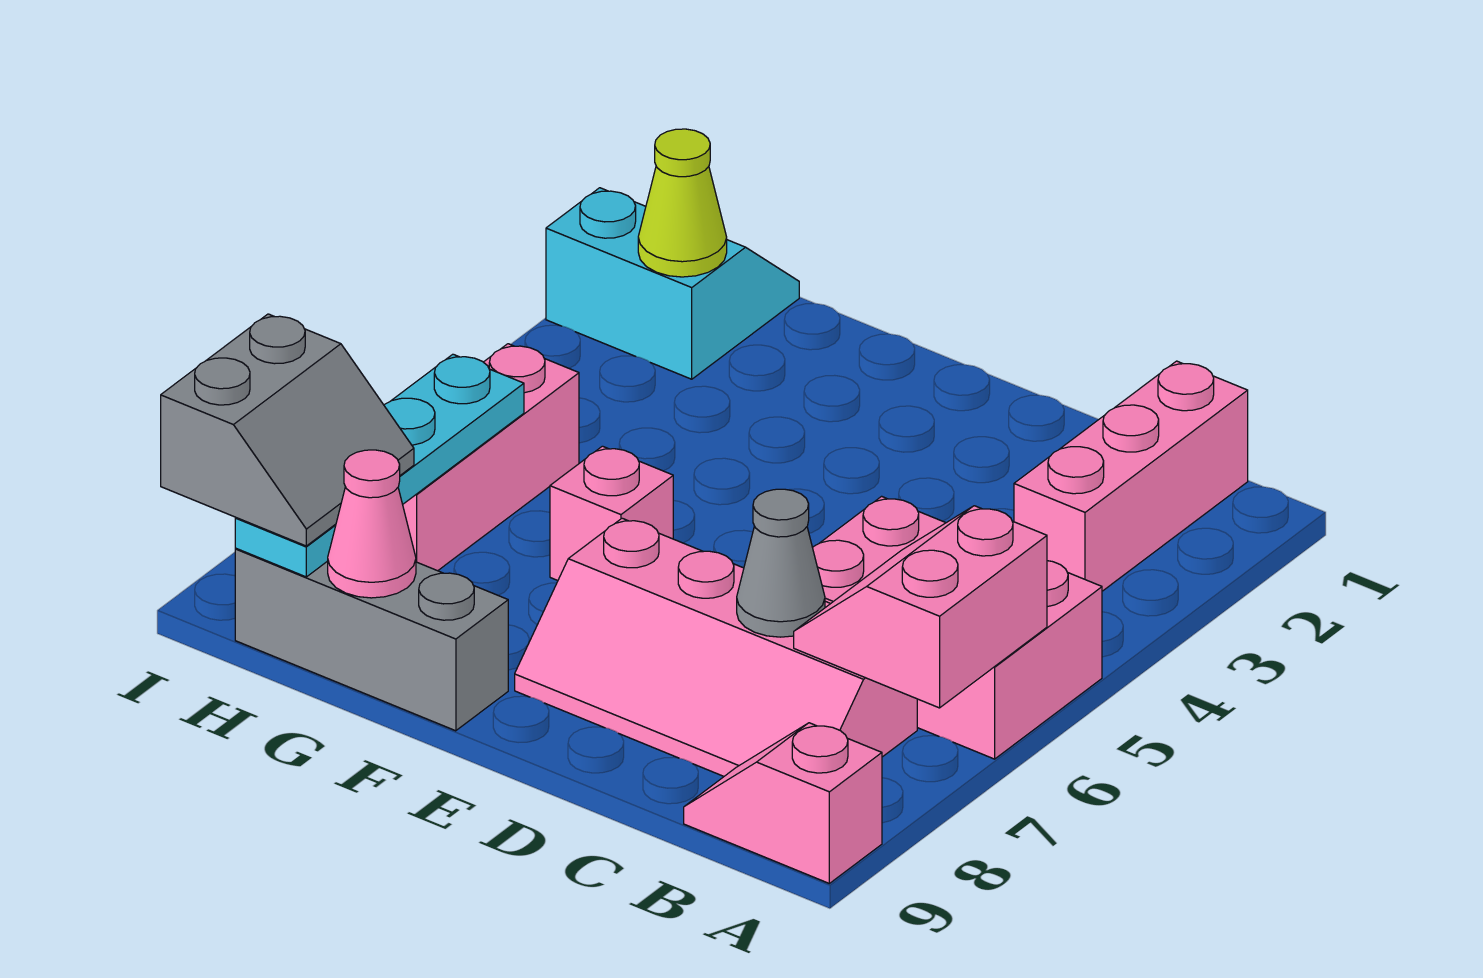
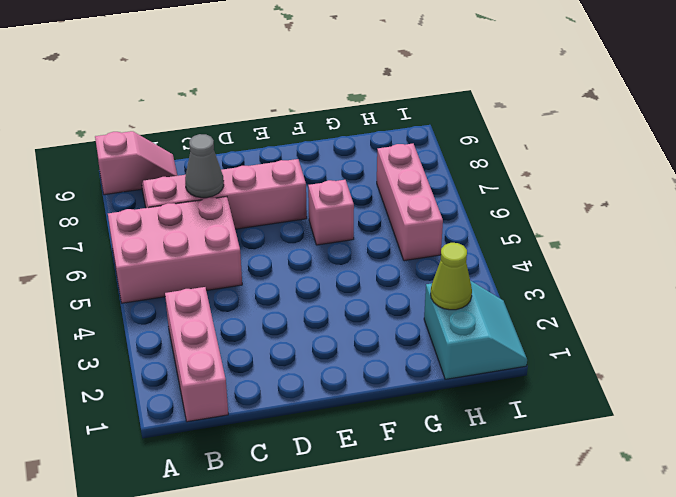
cyan 2x2 slope [424,281,527,379] -> cyan 2x2 slope turned to [546,188,799,379]
none -> grey 1x3 brick [235,549,508,731]
none -> pink 2x2 slope [794,506,1047,708]
none -> pink 1x1 cone [328,450,416,598]

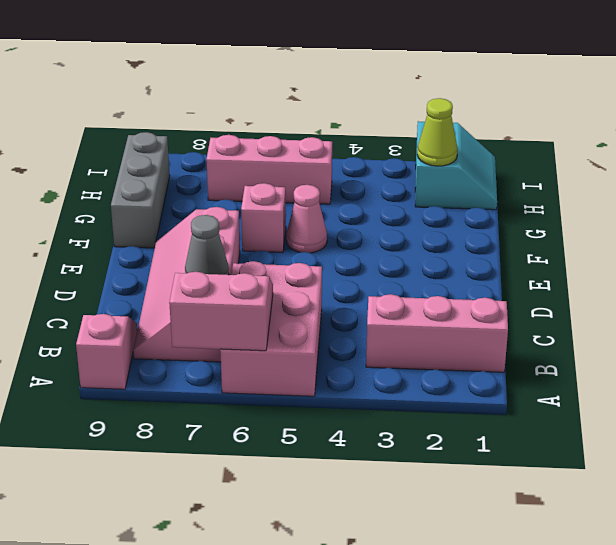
pink 1x1 cone [286,185,327,253] -> pink 1x1 cone moved to [328,450,416,598]
none -> cyan 1x4 plate [235,354,524,577]
none -> grey 2x2 slope [161,314,414,546]

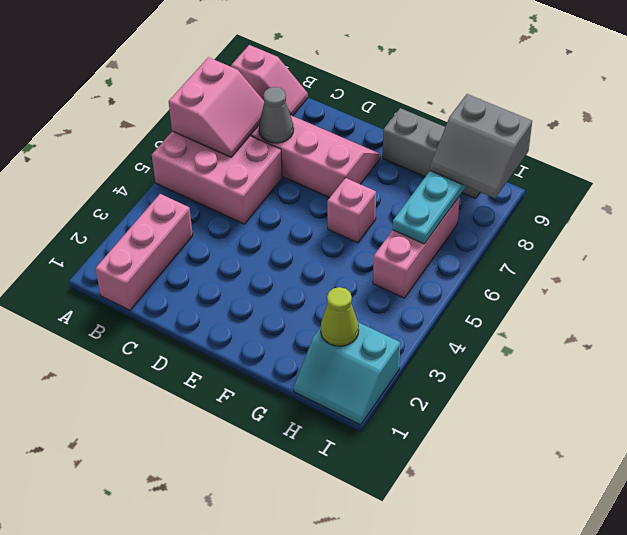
grey 2x2 slope [430,94,532,198] -> grey 2x2 slope turned to [161,314,414,546]
none -> pink 1x1 cone [328,450,416,598]

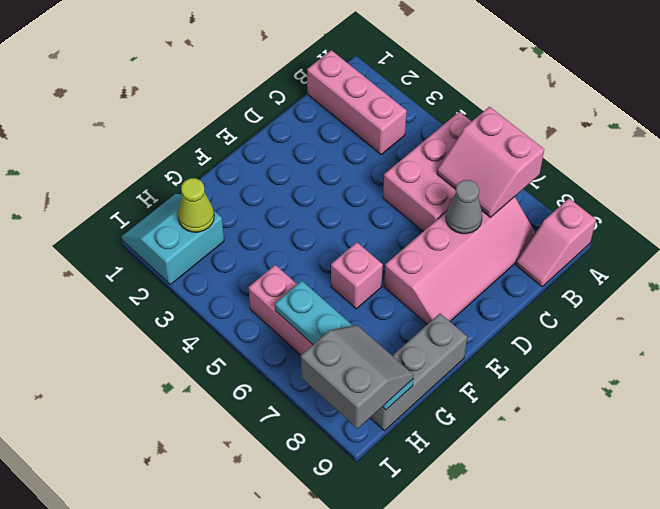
none -> pink 1x1 cone [328,450,416,598]

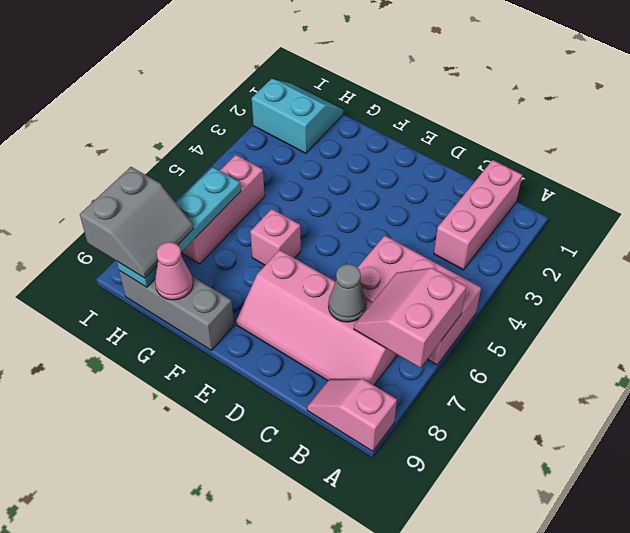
none -> lime 1x1 cone [638,129,727,277]

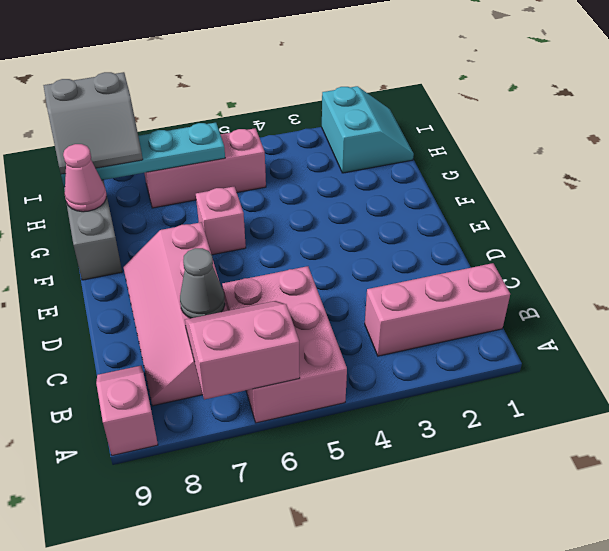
none -> lime 1x1 cone [638,129,727,277]

